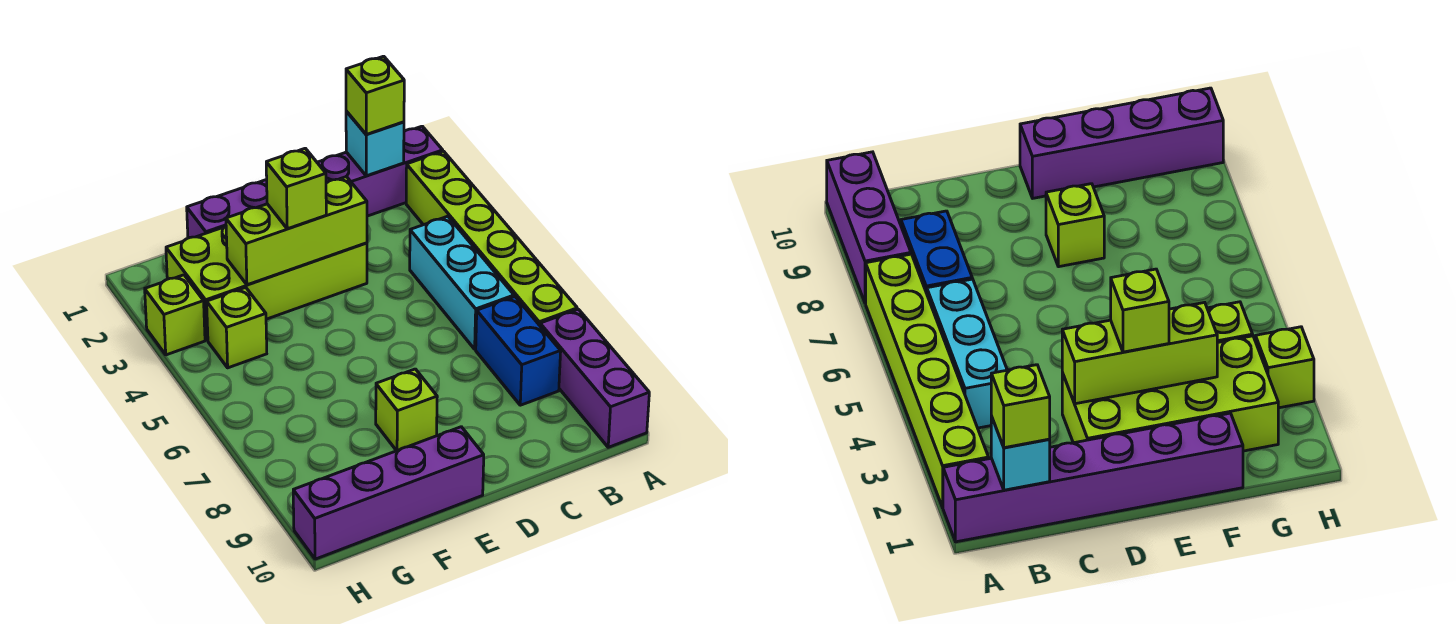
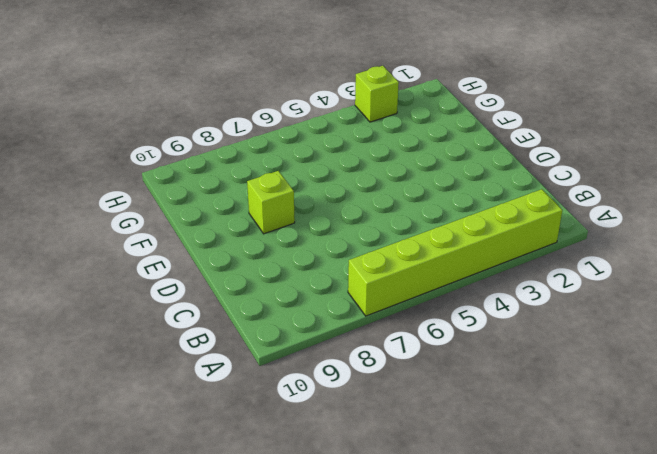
none -> purple 1x6 brick [187,126,443,238]
none -> purple 1x3 brick [540,309,649,447]
none -> cyan 1x3 brick [410,216,514,349]

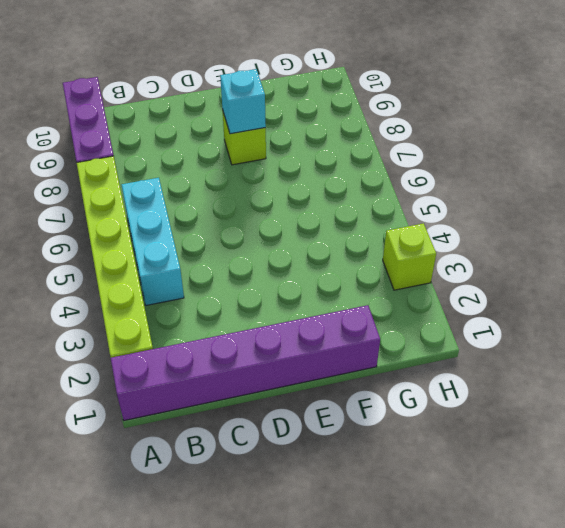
cyan 1x1 brick [220,69,266,134] -> cyan 1x1 brick moved to [346,111,404,176]
none -> blue 1x2 brick [476,297,561,405]
none -> lime 2x4 brick [166,226,367,340]
none -> purple 1x4 brick [293,427,484,559]

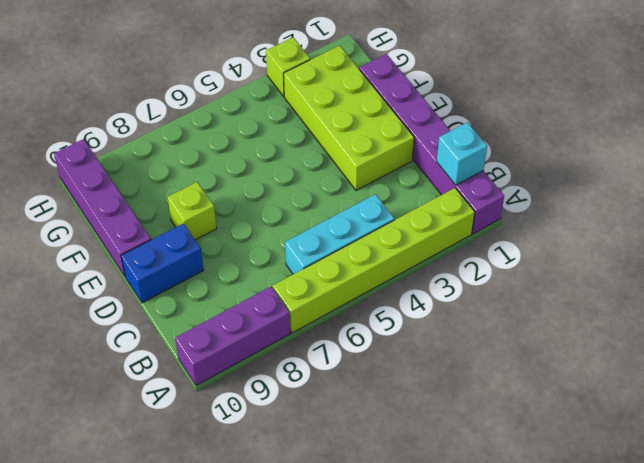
blue 1x2 brick [121,223,204,303] -> blue 1x2 brick moved to [476,297,561,405]
none -> lime 1x1 brick [207,288,267,368]
none -> lime 1x3 brick [226,177,367,285]
none -> lime 1x1 brick [346,56,404,134]

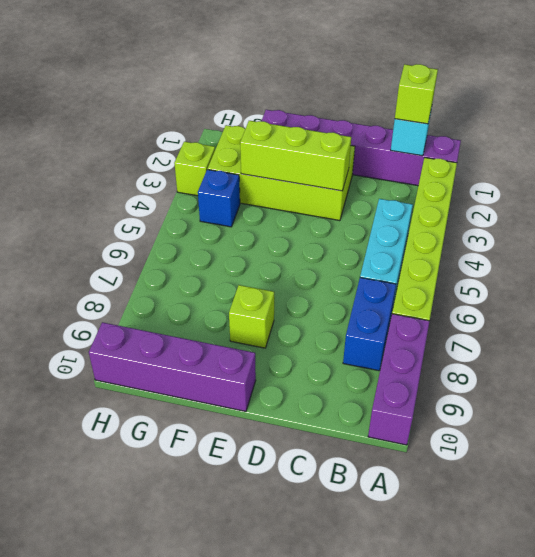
blue 1x1 brick [198,169,240,227] -> lime 1x1 brick [207,288,267,368]
none -> lime 1x1 brick [266,148,326,229]

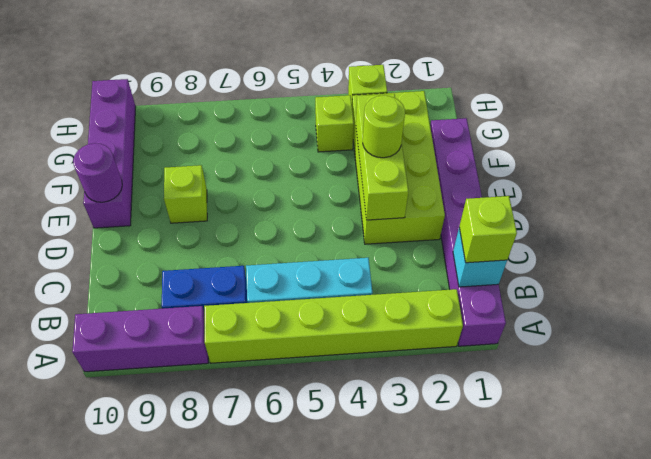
lime 1x1 round brick [363,96,405,158] -> lime 1x1 brick [266,148,326,229]
purple 1x1 round brick [73,143,122,202] -> none

